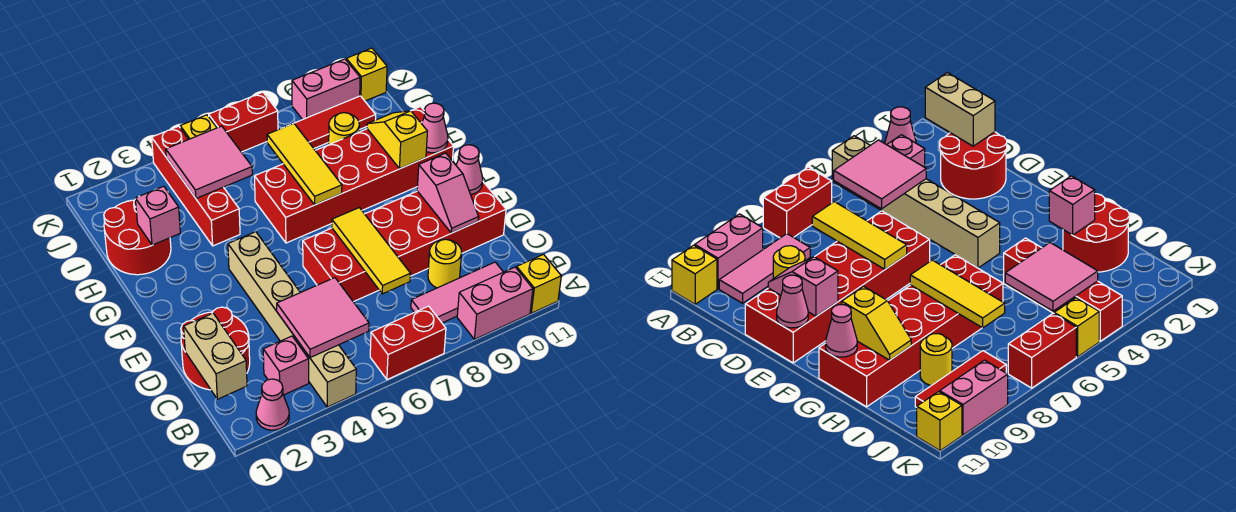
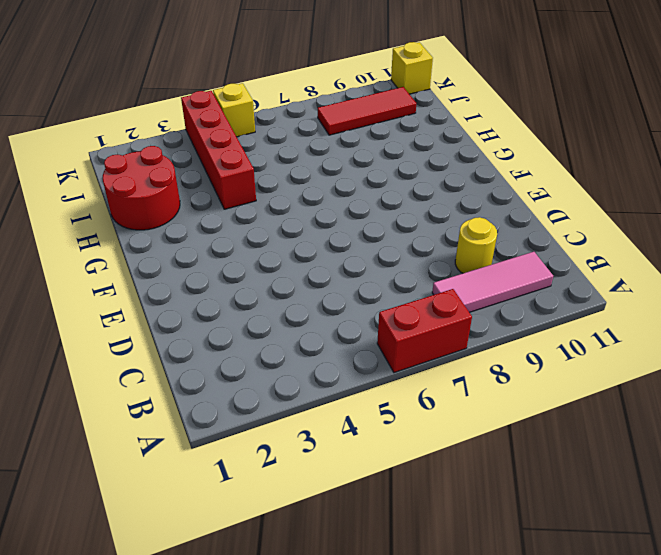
none -> pink 1x1 cone [256,379,289,430]
none -> tan 1x6 brick [228,232,356,407]
none -> pink 1x2 brick [457,267,533,339]

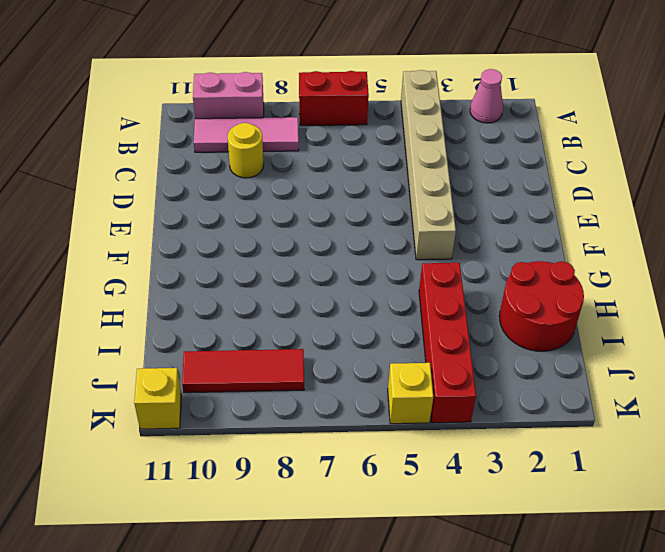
none -> yellow 1x1 brick [516,254,561,313]
none -> pink 1x1 brick [263,336,309,395]
none -> red 2x2 round brick [181,307,250,390]

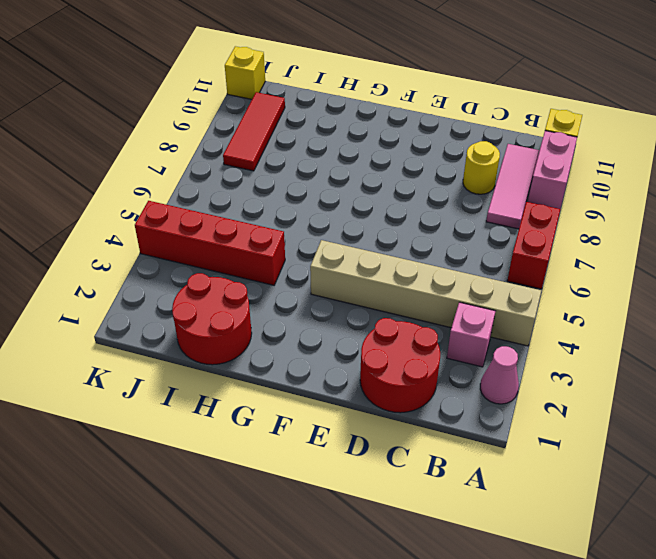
none -> red 2x6 brick [303,182,506,302]
none -> red 2x6 brick [255,107,454,243]
none -> yellow 1x1 round brick [329,113,359,145]

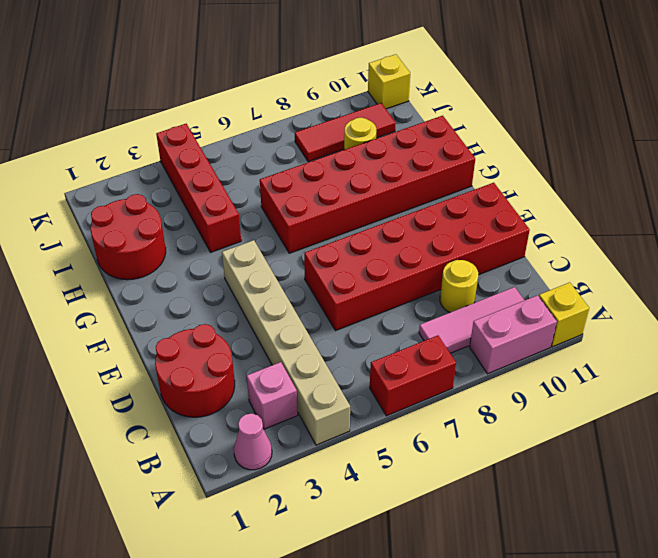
none -> yellow 1x1 brick [180,115,217,139]
none -> red 1x2 brick [209,92,278,152]
none -> pink 1x2 brick [292,59,360,120]

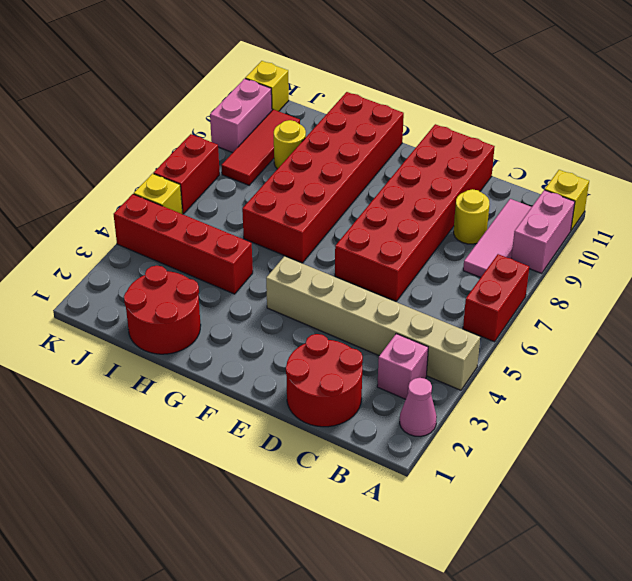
none -> tan 1x2 brick [184,313,247,399]
none -> pink 2x2 tile [277,278,369,358]
none -> yellow 1x3 tile [332,208,410,294]

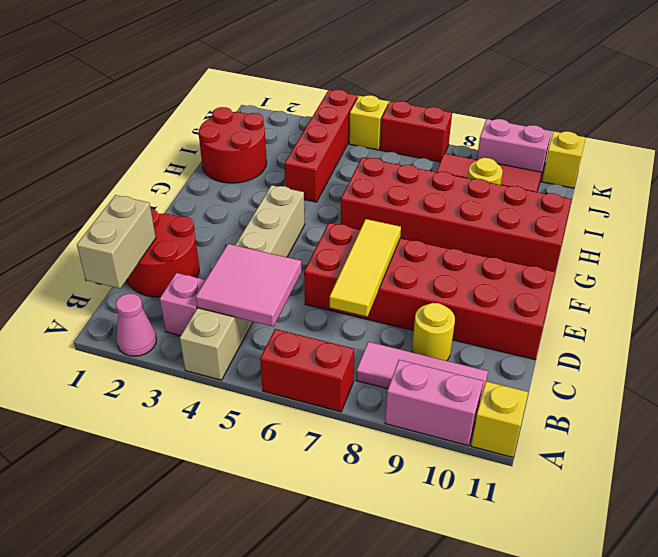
none -> pink 1x2 slope [417,153,479,233]
none -> pink 1x1 cone [456,145,483,194]
none -> yellow 1x3 tile [267,123,342,205]

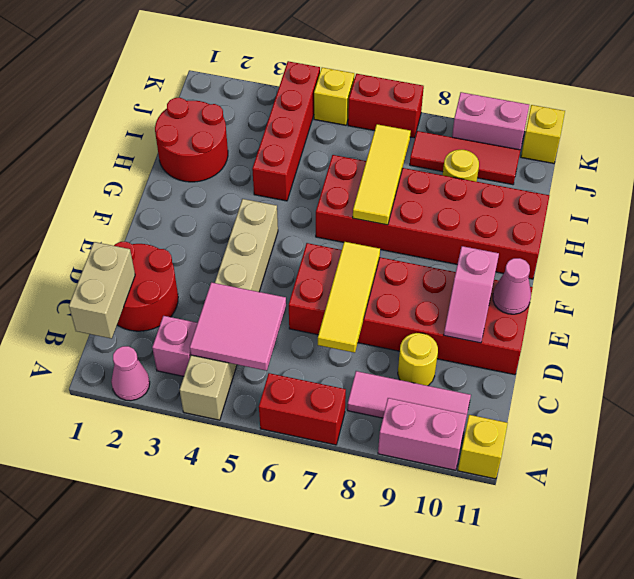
none -> yellow 1x2 slope [367,111,427,168]
none -> pink 1x1 cone [422,103,448,153]
none -> pink 1x1 brick [135,186,180,245]

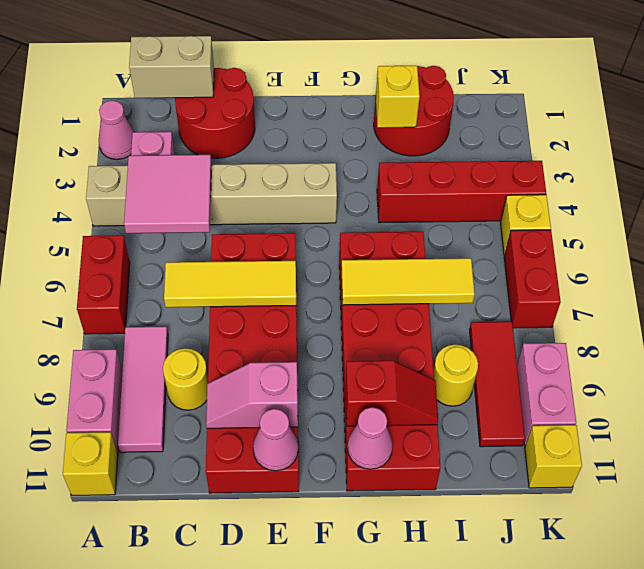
red 1x2 slope [345,361,438,426] -> yellow 1x2 slope [367,111,427,168]
yellow 1x1 brick [376,66,420,128] -> pink 1x1 brick [135,186,180,245]
none -> pink 2x2 tile [166,126,252,198]

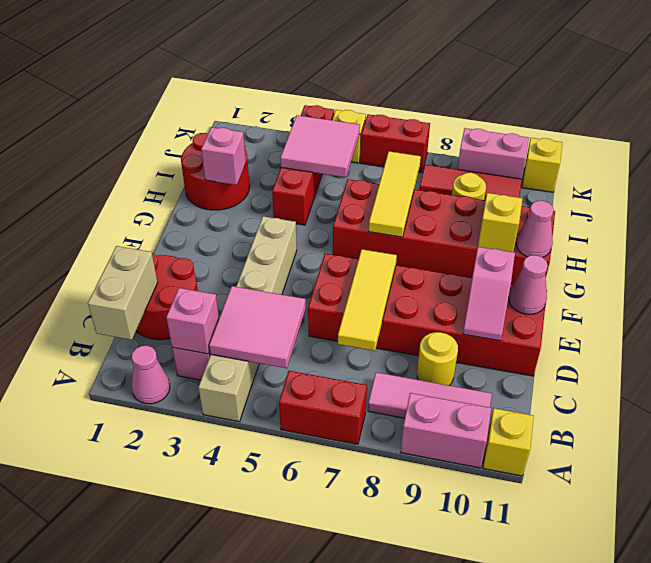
pink 1x1 brick [166,288,219,354] -> none

